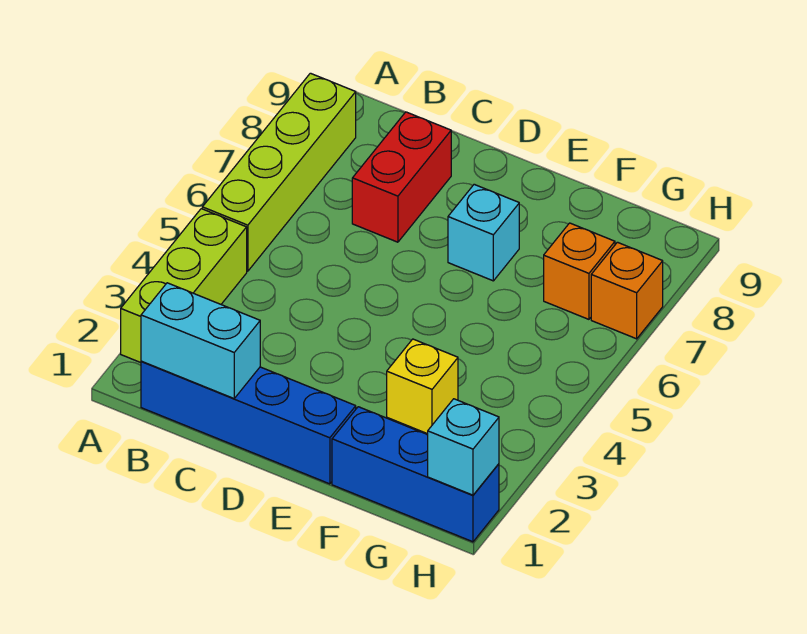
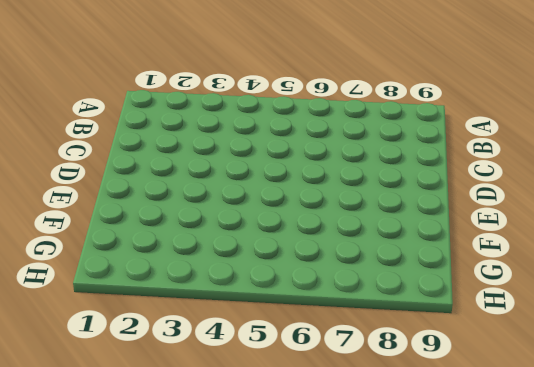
none -> lime 1x3 brick [121,209,247,363]
none -> lime 1x4 brick [202,73,356,271]

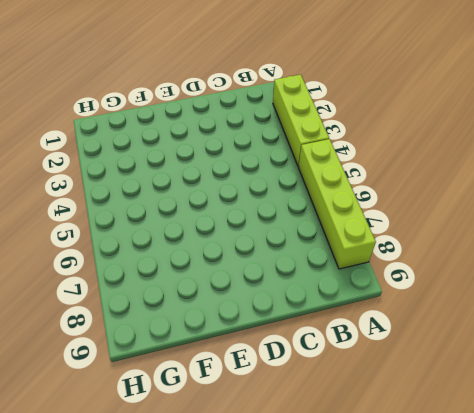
none -> blue 1x4 brick [141,361,356,484]
none -> red 1x2 brick [352,112,451,242]

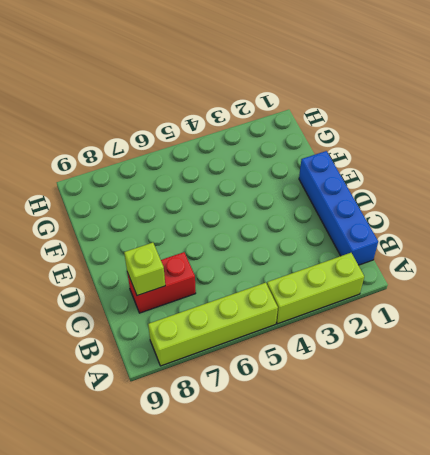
lime 1x1 brick [124,242,165,296] -> none
none -> cyan 1x1 brick [448,184,519,281]
none -> blue 1x3 brick [332,407,499,542]

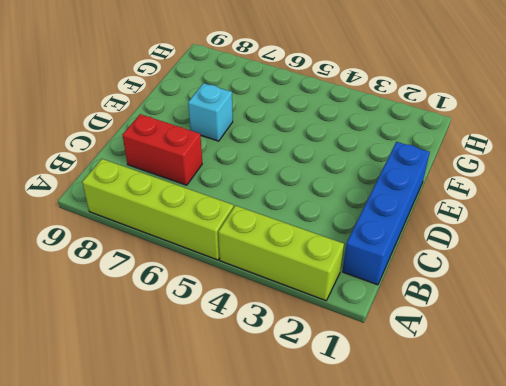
none -> blue 1x3 brick [332,407,499,542]
none -> yellow 1x1 brick [387,339,458,434]

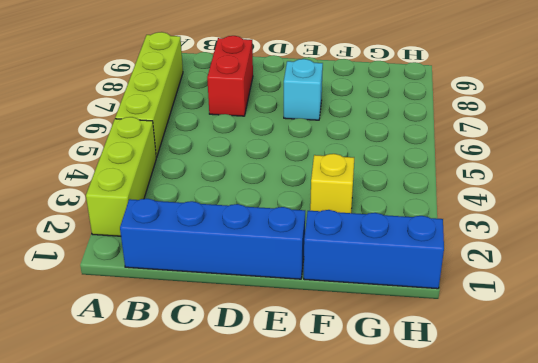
none -> orange 1x1 brick [544,223,615,319]
none -> orange 1x1 brick [591,242,663,339]

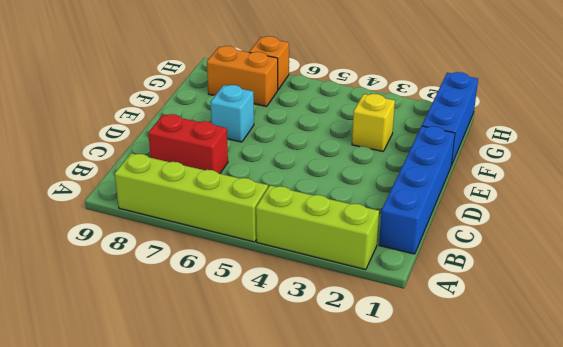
orange 1x2 brick [207,46,278,106] -> orange 1x1 brick [544,223,615,319]
none -> cyan 1x2 brick [141,283,260,398]
none -> cyan 1x1 brick [428,399,499,495]

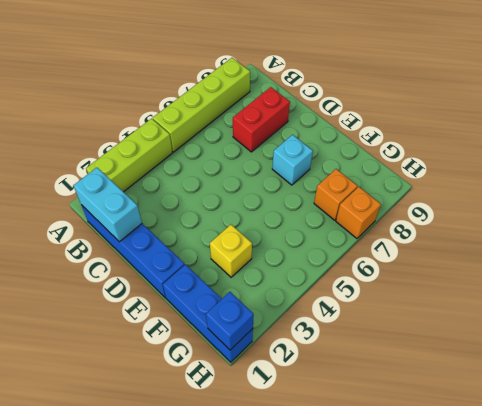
blue 1x1 brick [206,292,254,350] -> cyan 1x1 brick [428,399,499,495]

